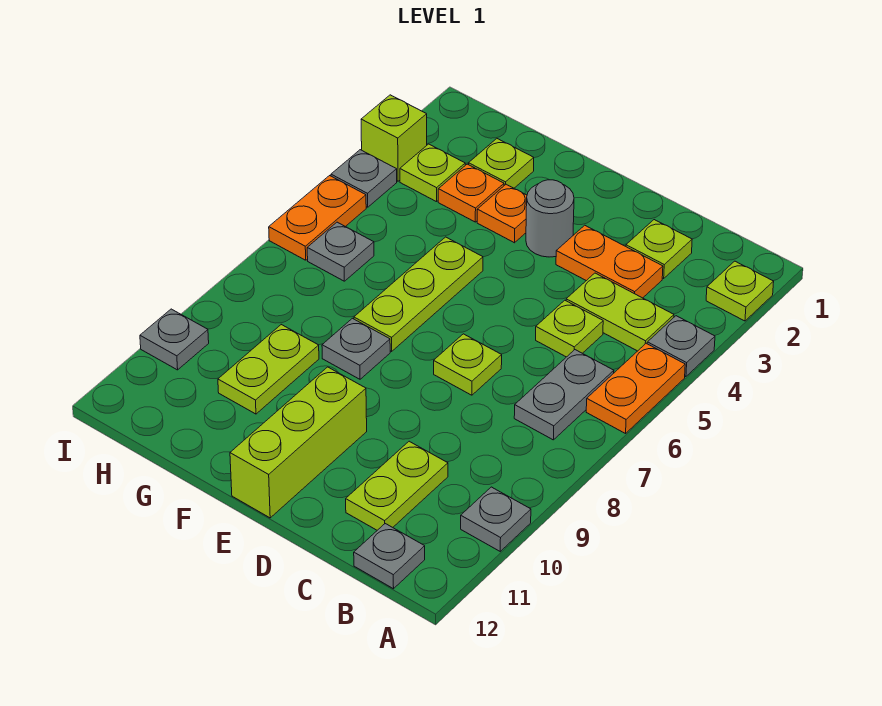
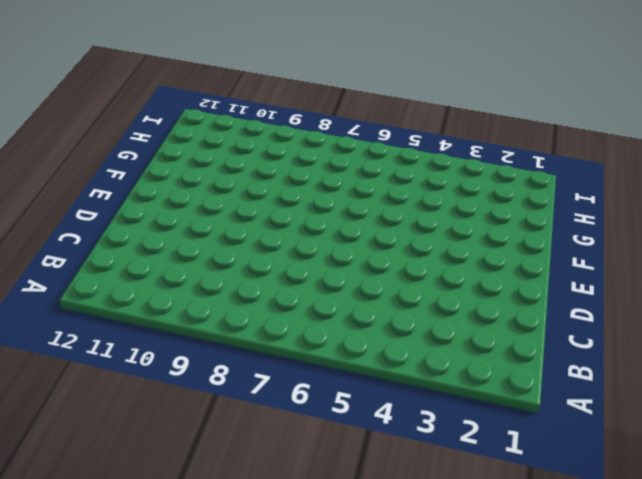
none -> lime 1x1 plate [706,261,774,321]
none -> grey 1x1 plate [647,316,715,377]
none -> orange 1x2 plate [586,343,685,434]

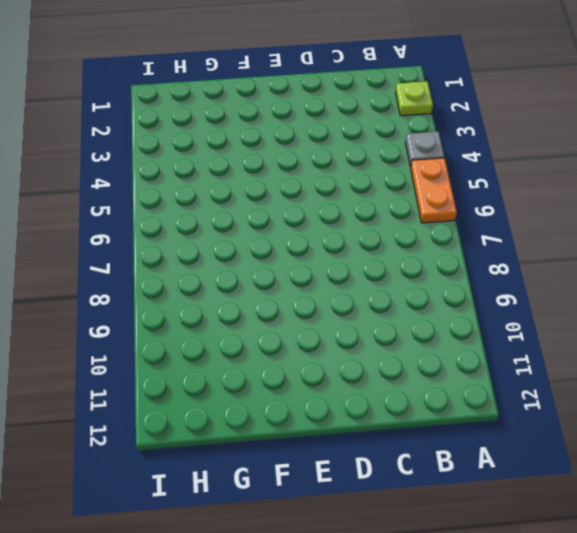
none -> grey 1x1 plate [461,487,531,551]
none -> lime 1x2 plate [566,273,674,351]
none -> grey 1x2 plate [514,350,614,440]

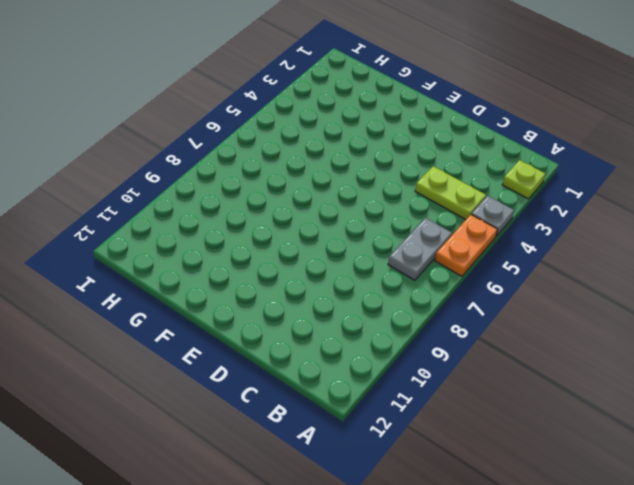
none -> grey 1x1 plate [461,487,531,551]
none -> grey 1x1 plate [354,524,425,589]
none -> lime 1x1 plate [626,220,692,278]

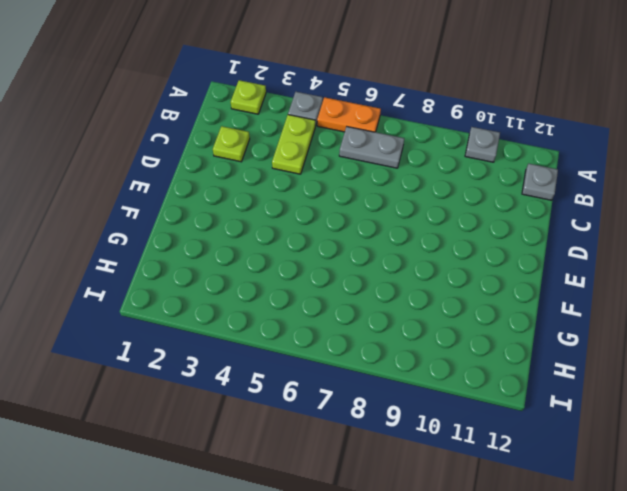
none -> orange 1x2 plate [556,225,663,298]
none -> lime 1x1 plate [536,300,603,357]
none -> lime 1x2 plate [346,441,448,530]

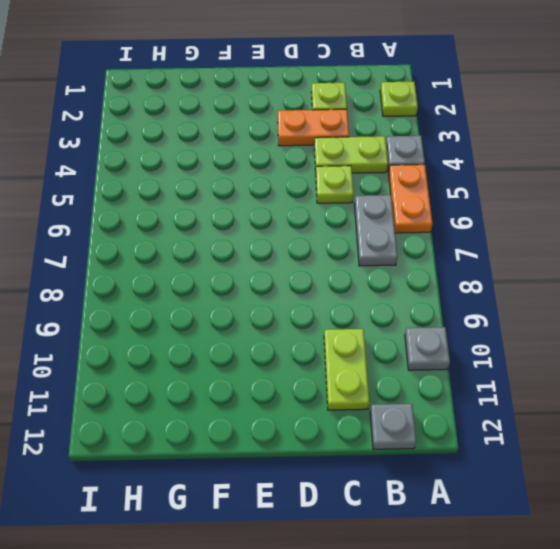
none -> lime 1x1 plate [434,334,502,395]
none -> grey 1x1 round brick [526,180,574,257]
none -> lime 1x3 brick [230,367,367,518]

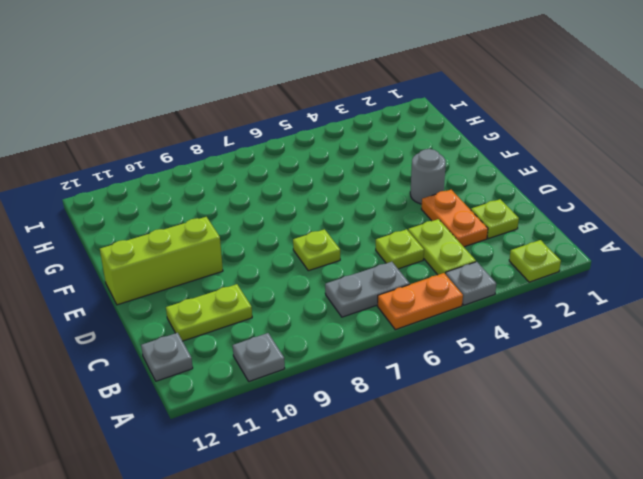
none -> orange 1x1 plate [477,184,527,243]
none -> lime 1x3 plate [354,237,483,351]
none -> grey 1x1 plate [322,318,390,379]

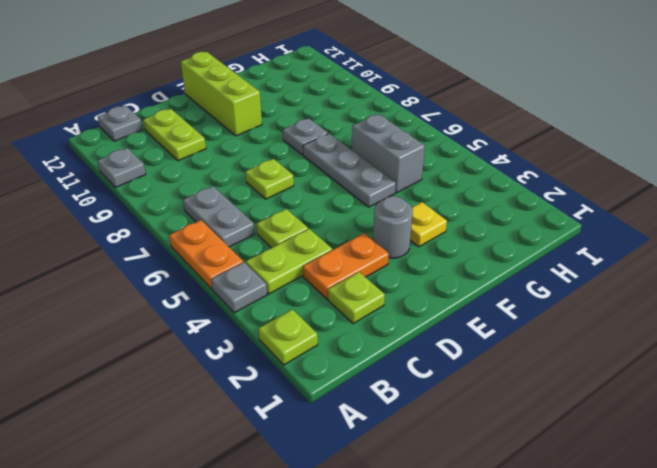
yellow 1x1 plate [410,202,447,247] -> orange 1x1 plate [477,184,527,243]
grey 1x3 plate [303,134,396,207] -> lime 1x3 plate [354,237,483,351]
grey 1x2 brick [352,114,425,193] -> none
none -> lime 1x1 plate [469,139,534,188]
none -> orange 1x1 plate [438,164,504,222]
none -> lime 1x2 plate [218,325,319,414]

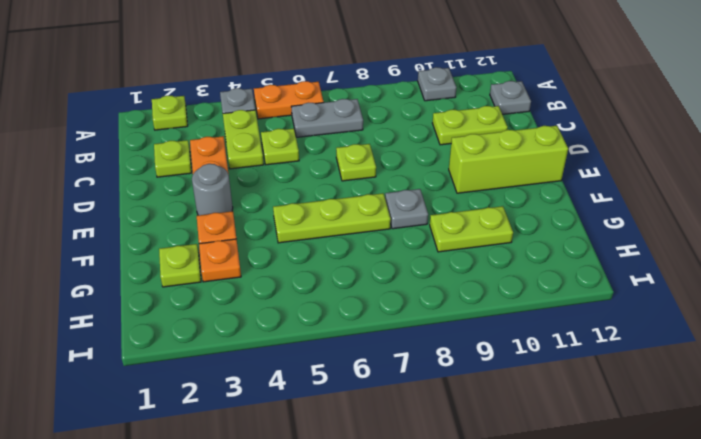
none -> lime 1x1 plate [400,144,465,202]
none -> grey 1x1 plate [307,222,374,281]
none -> lime 1x1 brick [361,95,427,181]

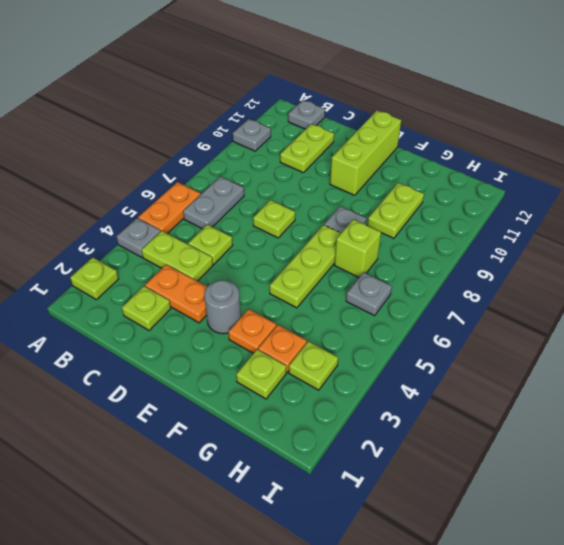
lime 1x1 brick [335,219,381,277] -> lime 1x1 brick moved to [361,95,427,181]
none -> grey 1x1 plate [331,150,397,207]
none -> orange 1x2 plate [269,176,366,260]
none -> grey 1x1 plate [140,309,209,370]

